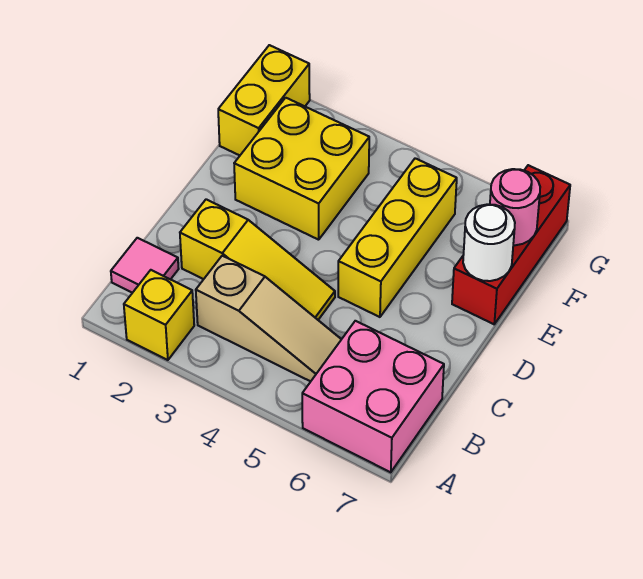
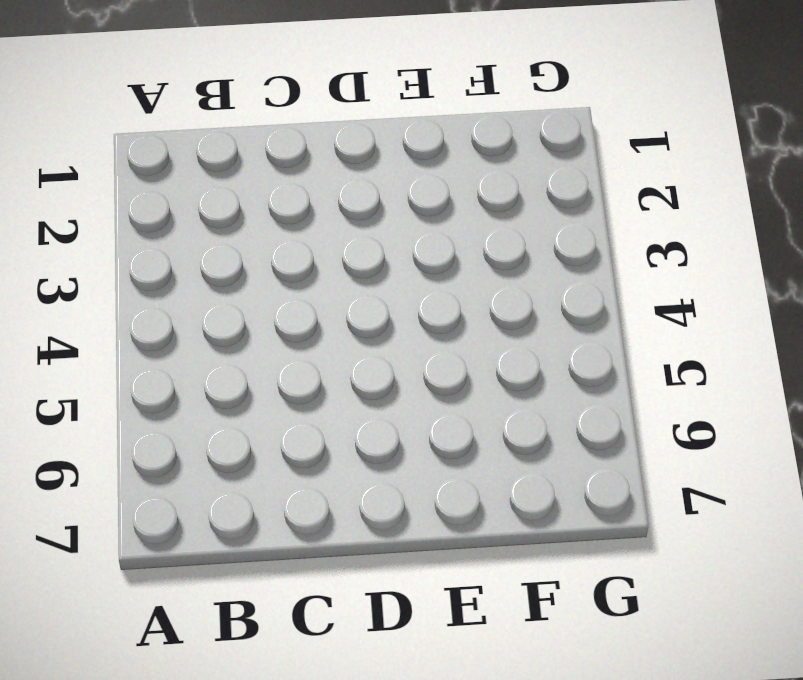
none -> yellow 1x1 brick [124,270,194,360]
none -> pink 2x2 brick [302,321,444,472]

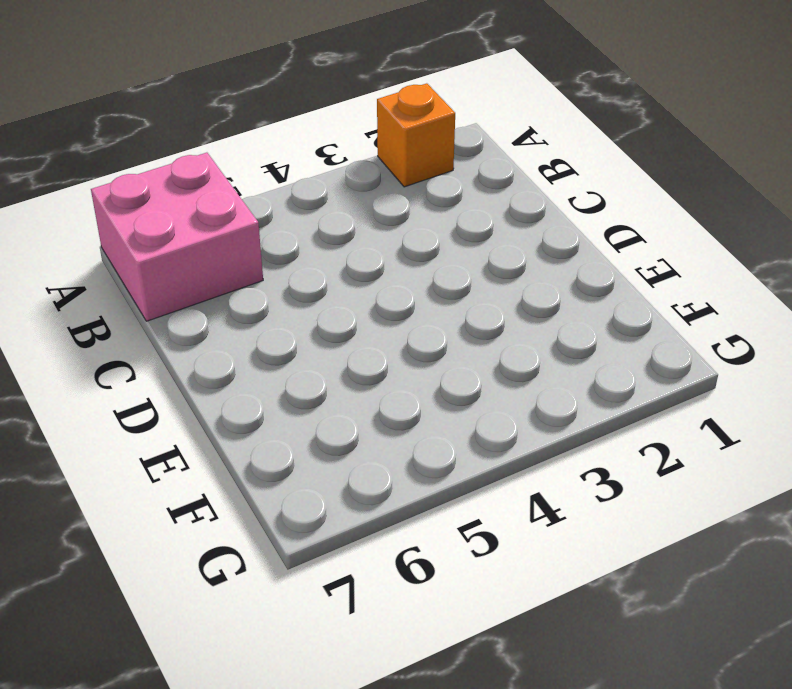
orange 1x1 brick [377,83,455,187] -> yellow 1x1 brick [124,270,194,360]
none -> pink 1x1 tile [111,238,179,293]
none -> tan 1x3 slope [196,256,341,381]

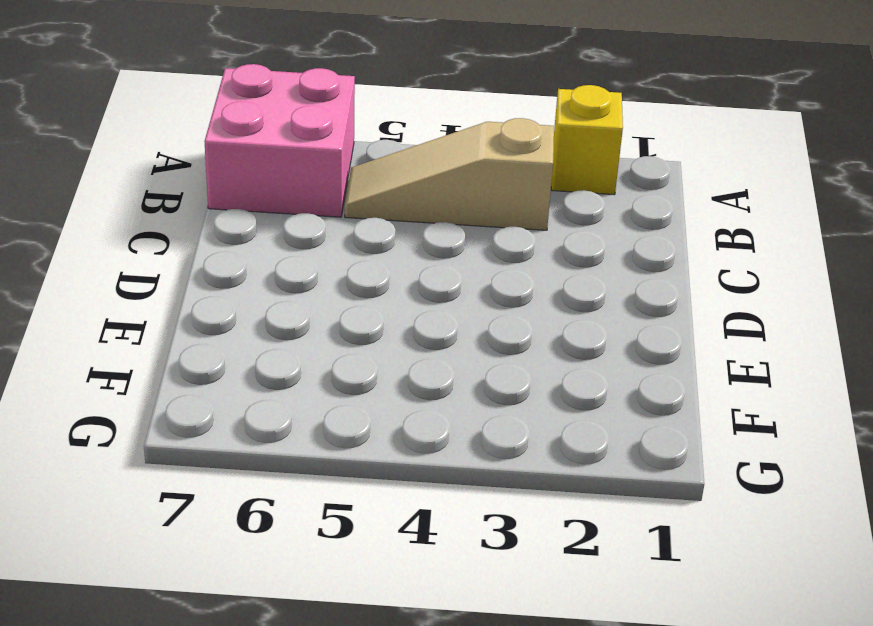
none -> pink 1x1 tile [111,238,179,293]
none -> yellow 1x3 slope [180,199,335,320]

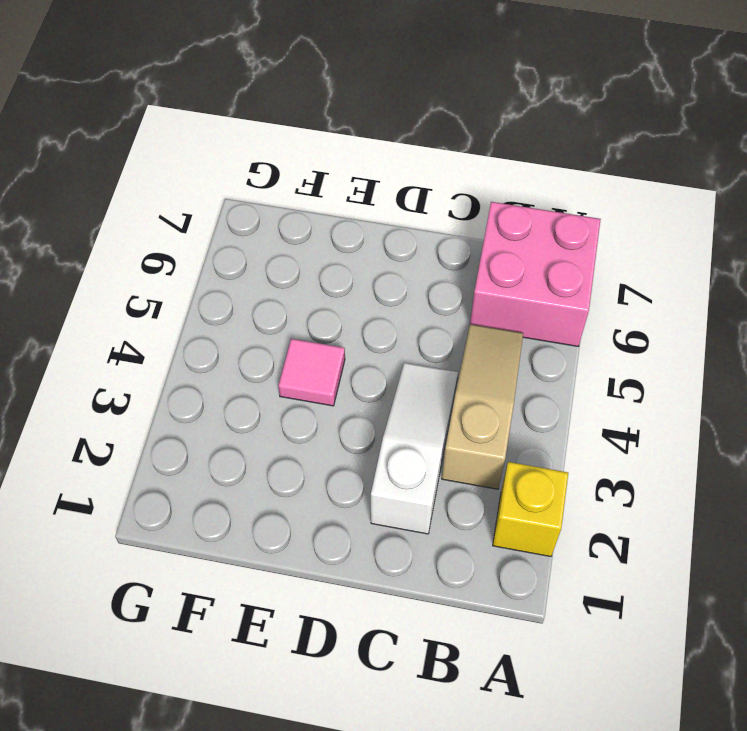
white 1x3 slope [371,363,458,534] -> yellow 1x3 slope [180,199,335,320]
pink 1x1 tile [278,339,345,406] -> pink 1x1 tile moved to [111,238,179,293]
none -> yellow 1x3 brick [338,158,457,317]
none -> yellow 2x2 brick [234,98,369,240]

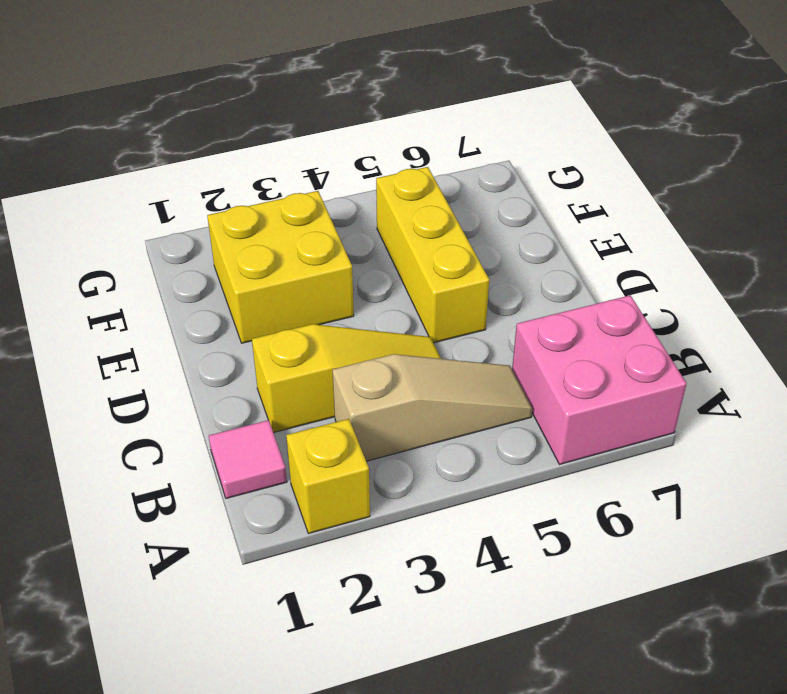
none -> red 1x3 brick [452,165,570,324]
none -> yellow 1x2 brick [218,45,310,155]

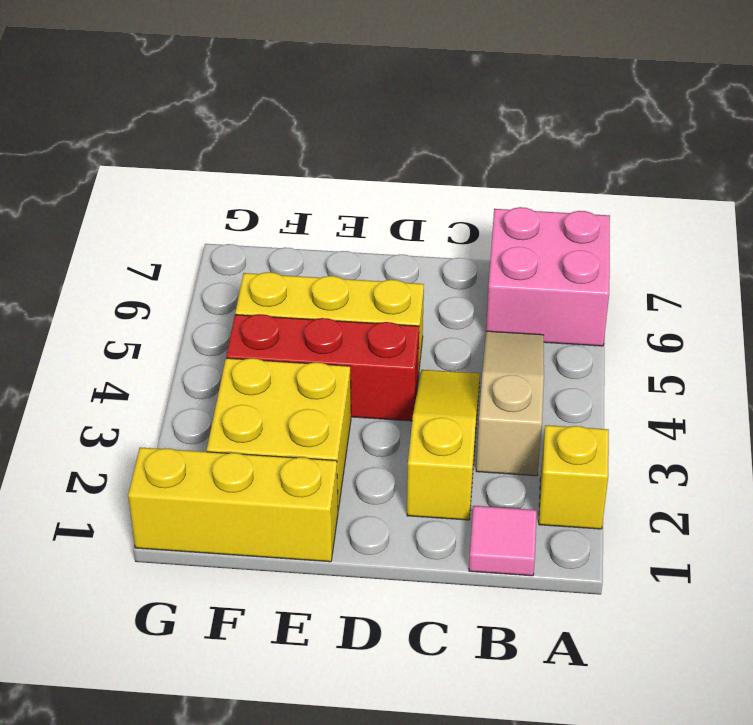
red 1x3 brick [226,314,419,421] -> red 1x3 brick moved to [452,165,570,324]
yellow 1x3 brick [128,447,338,562] -> yellow 1x2 brick [218,45,310,155]
none -> white 1x1 round brick [463,204,515,281]
none -> pink 1x1 round brick [490,169,540,245]

